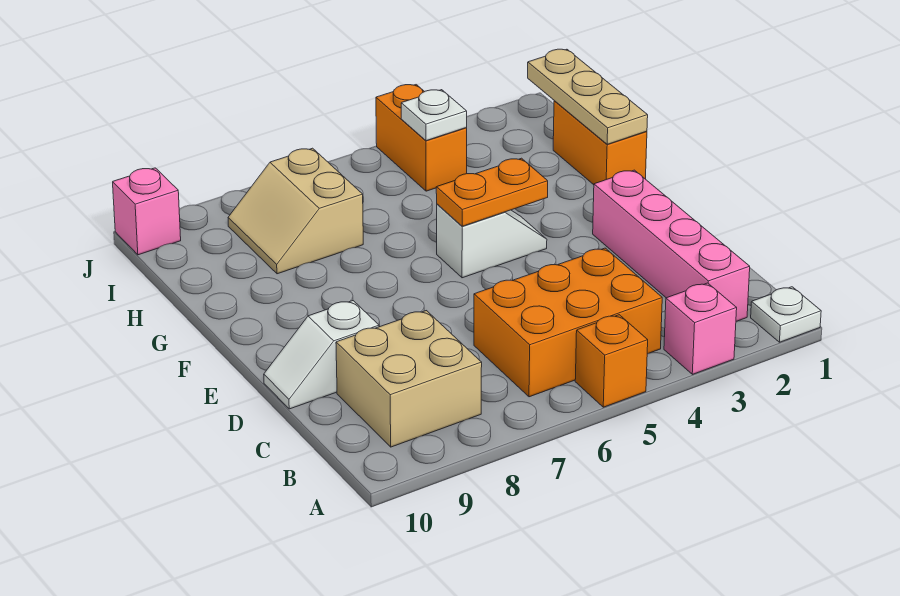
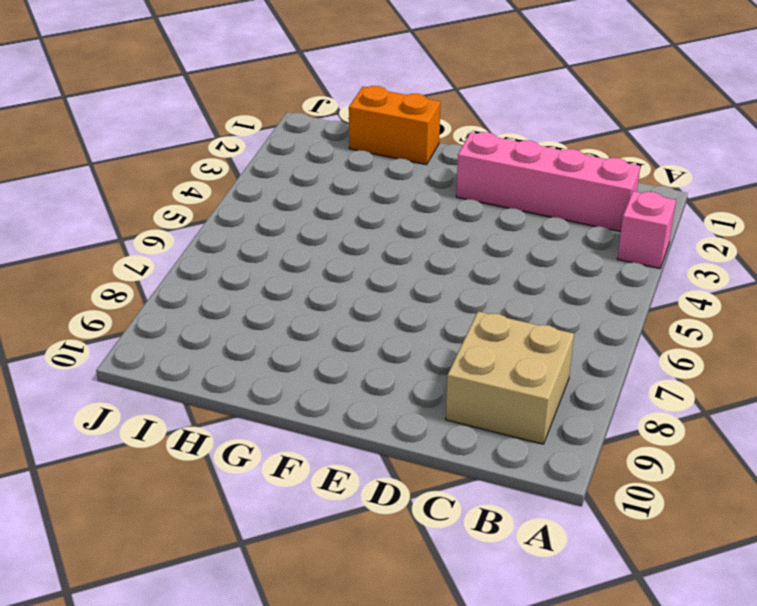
none -> white 1x1 plate [751,287,821,342]
none -> orange 1x1 brick [575,315,648,407]
none -> orange 2x3 brick [474,248,662,397]

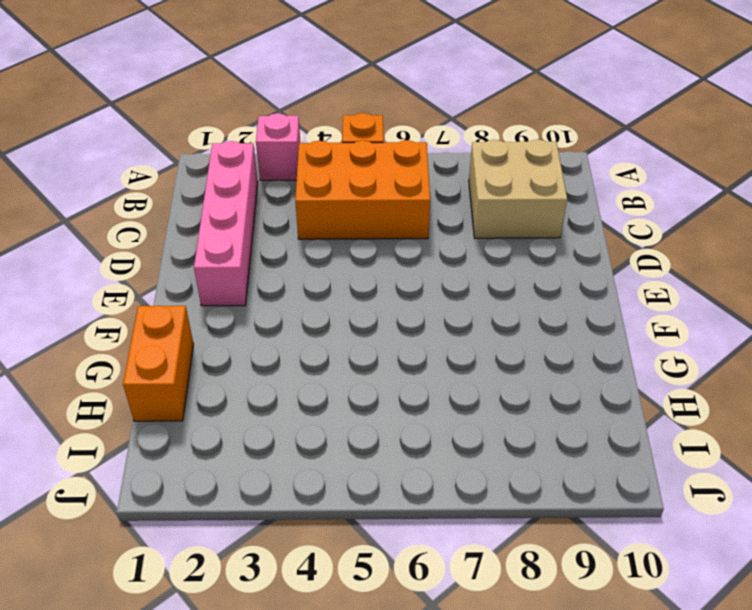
none -> white 1x1 plate [751,287,821,342]
none -> white 1x2 slope [264,301,379,409]
none -> white 1x2 slope [437,204,547,278]

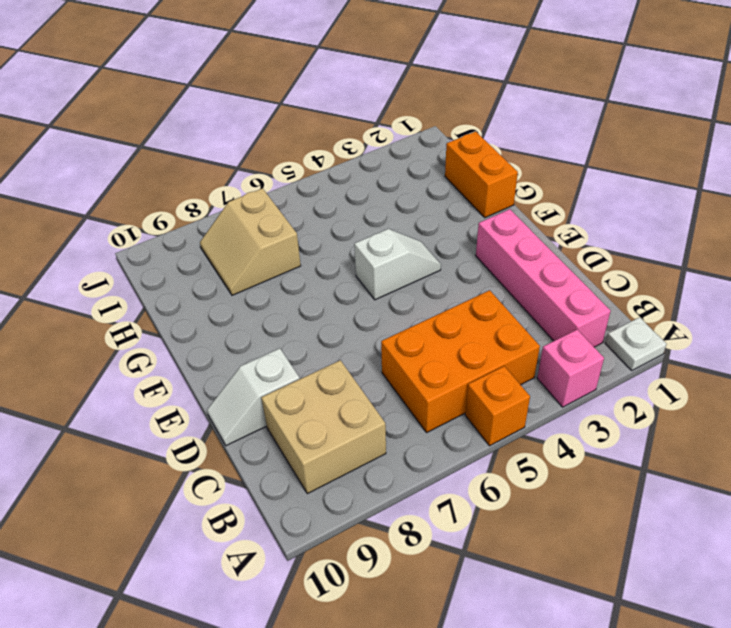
none -> orange 1x2 brick [376,85,467,191]
none -> pink 1x1 brick [113,168,181,255]
none -> orange 1x2 plate [436,158,548,226]

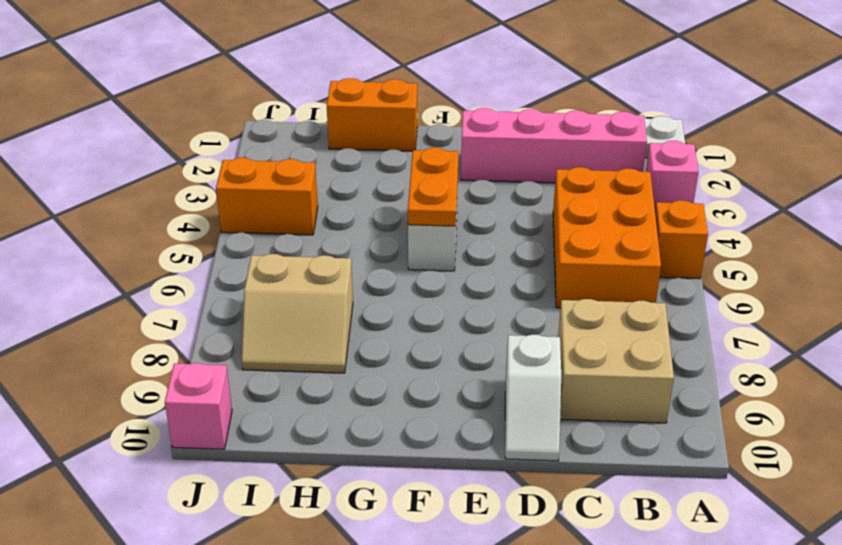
none -> tan 1x3 plate [528,49,648,144]
none -> white 1x1 plate [401,90,467,141]

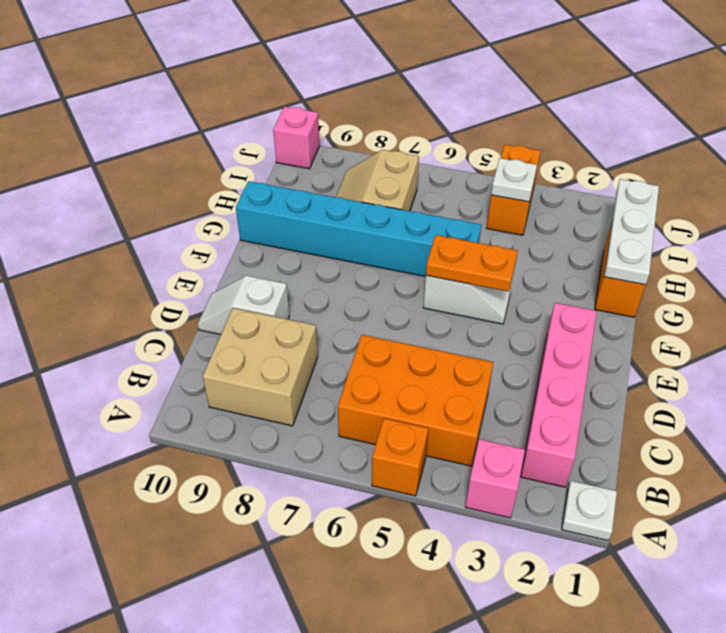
white 1x3 plate [604,179,659,285] -> tan 1x3 plate [528,49,648,144]
cyan 1x6 brick [236,181,481,277] -> none

